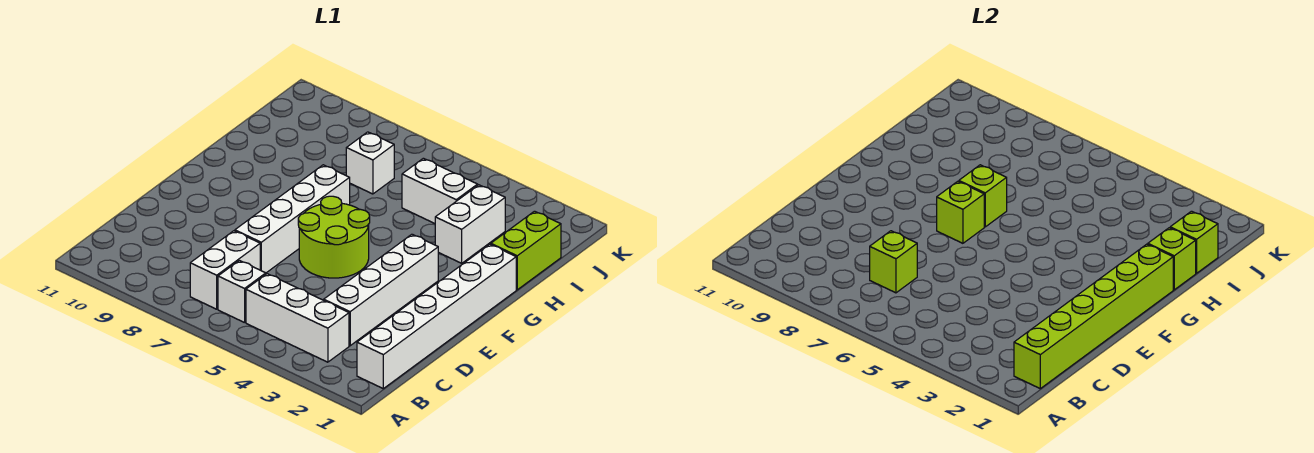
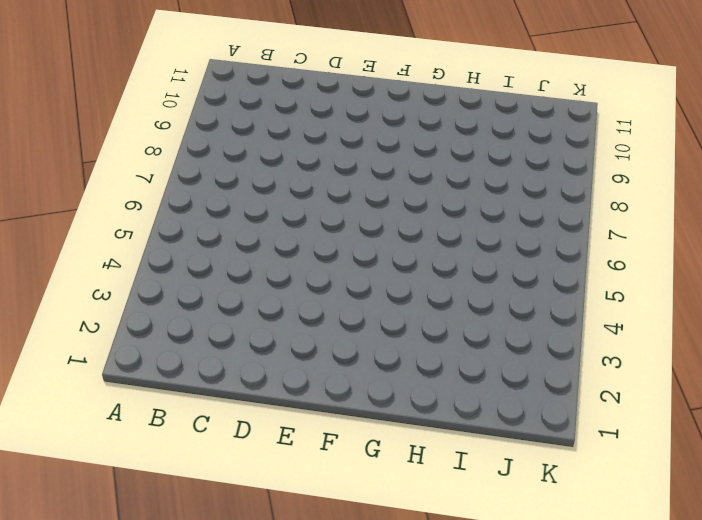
none -> white 1x6 brick [357,244,516,389]
none -> white 1x3 brick [246,274,349,362]
none -> white 1x1 brick [218,260,266,323]

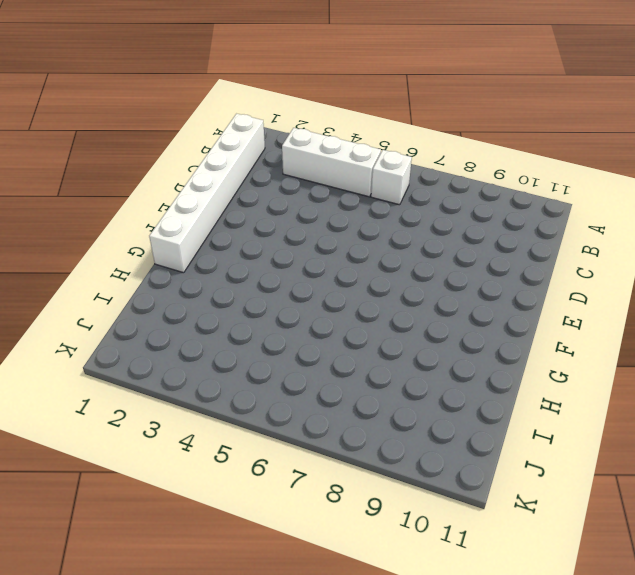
none -> white 1x2 brick [190,231,260,309]
none -> white 1x4 brick [324,234,438,346]
none -> white 1x4 brick [235,165,350,273]

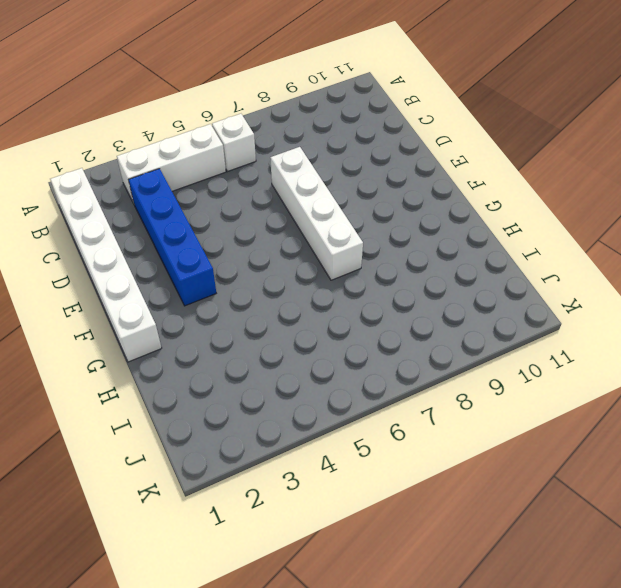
blue 1x4 brick [129,169,216,306] -> white 1x4 brick [324,234,438,346]
none -> white 1x2 brick [190,231,260,309]
none -> lime 2x2 round brick [298,196,370,278]
none -> lime 1x2 brick [491,211,561,290]

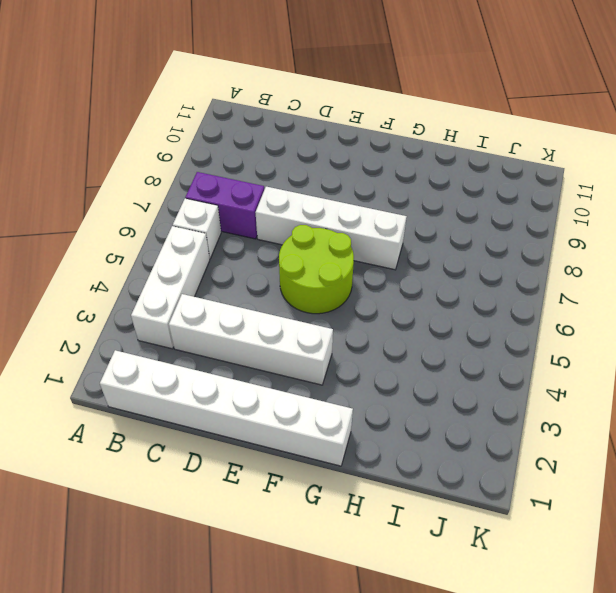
purple 1x2 brick [185,172,264,239] -> white 1x2 brick [190,231,260,309]
none -> lime 1x2 brick [491,211,561,290]
none -> white 1x2 brick [435,185,505,263]
none -> white 1x2 brick [402,158,478,223]

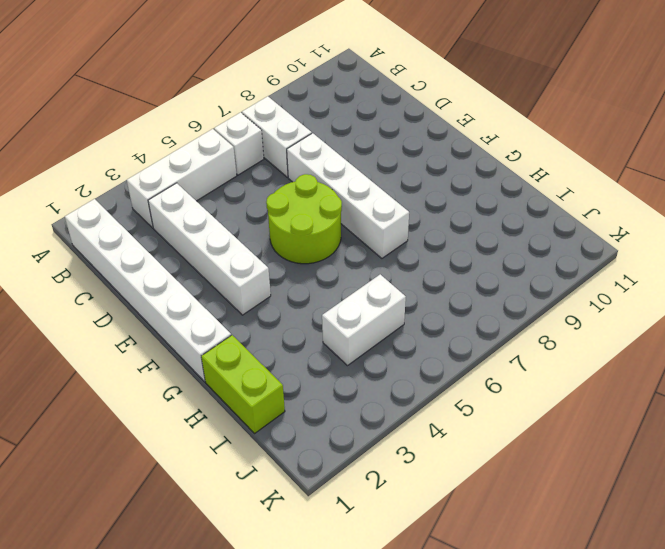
none -> white 1x2 brick [435,185,505,263]
none -> white 1x1 brick [346,132,394,194]
none -> lime 1x6 brick [1014,244,1173,389]

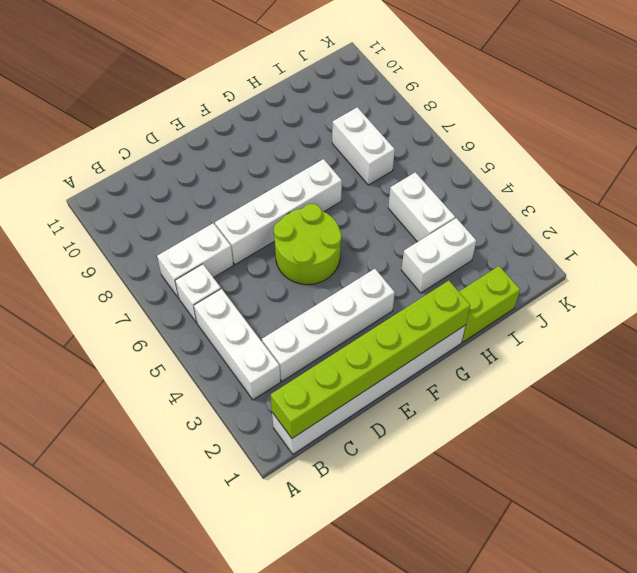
white 1x2 brick [332,107,395,185] -> white 1x1 brick [346,132,394,194]
none -> lime 1x1 brick [870,231,917,293]
none -> lime 1x1 brick [937,181,984,243]
none -> lime 1x1 brick [959,165,1007,227]

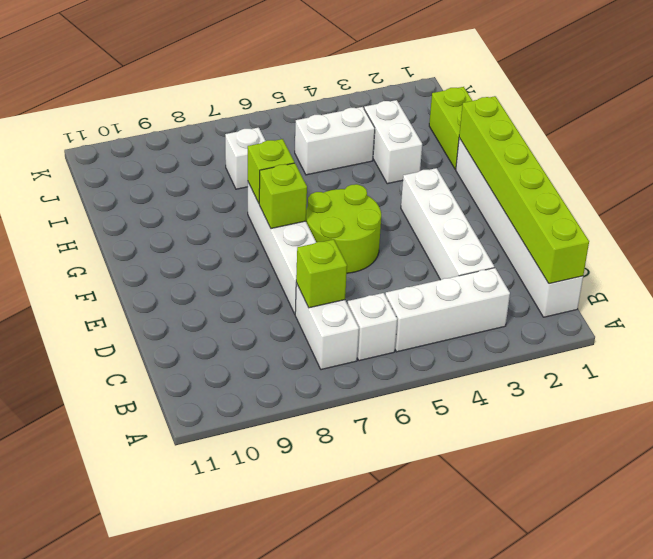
none -> lime 1x1 brick [1148,228,1196,290]
none -> lime 1x1 brick [1170,211,1218,273]

